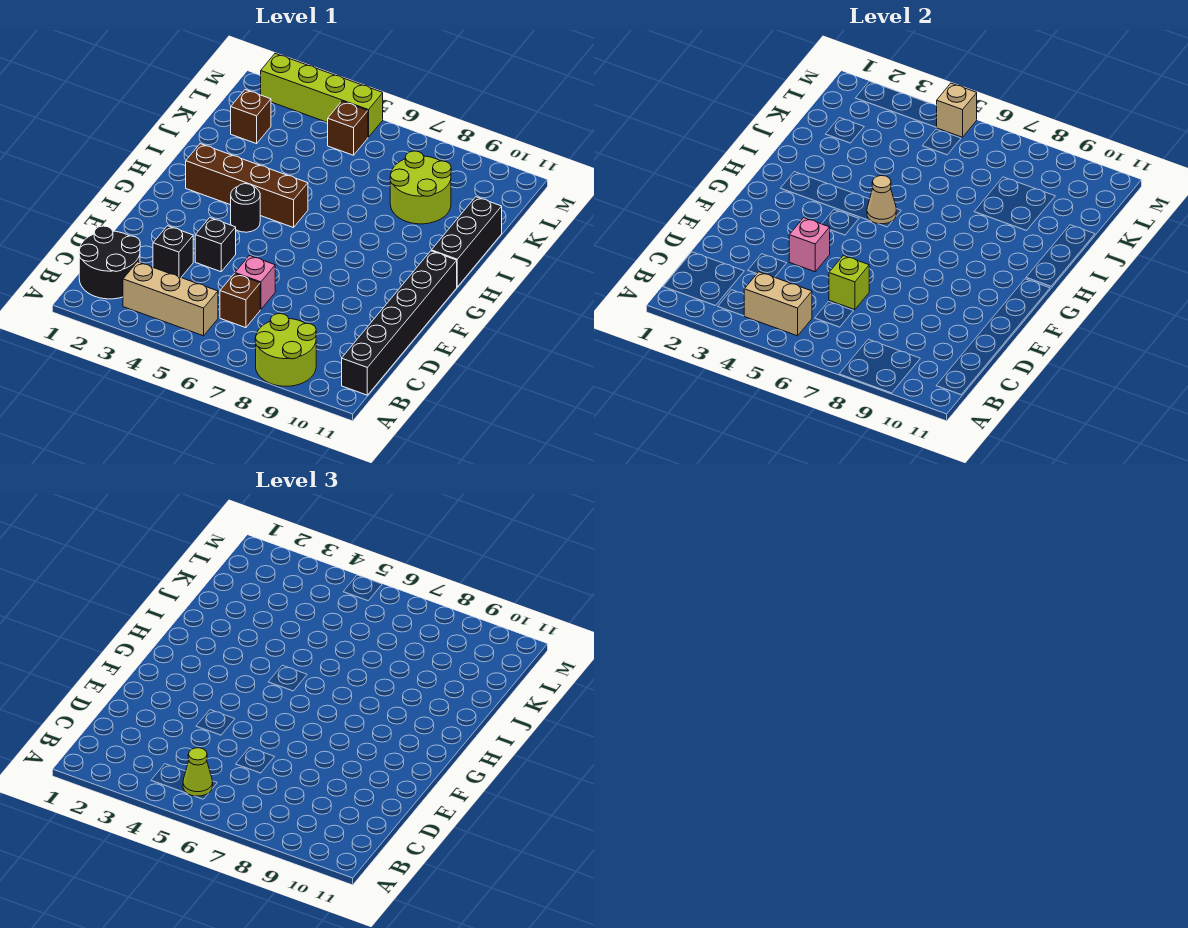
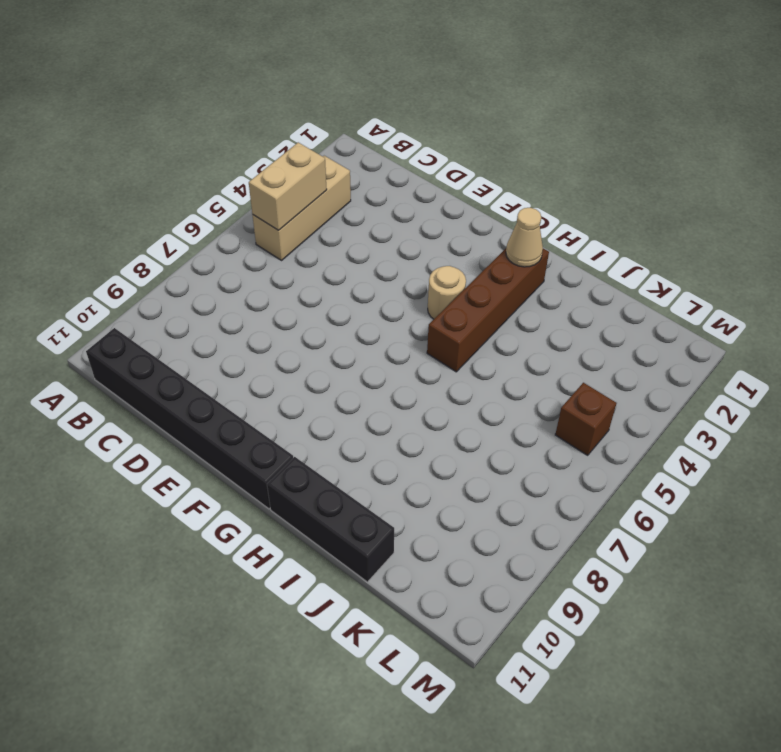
tan 1x1 round brick [428,266,466,319] -> black 1x1 round brick [231,184,260,232]
tan 1x1 cone [506,208,543,267] -> tan 1x1 cone moved to [867,176,896,224]
none -> lime 2x2 round brick [255,314,316,386]
none -> black 2x2 round brick [79,226,140,299]
none -> brown 1x1 brick [220,274,260,328]

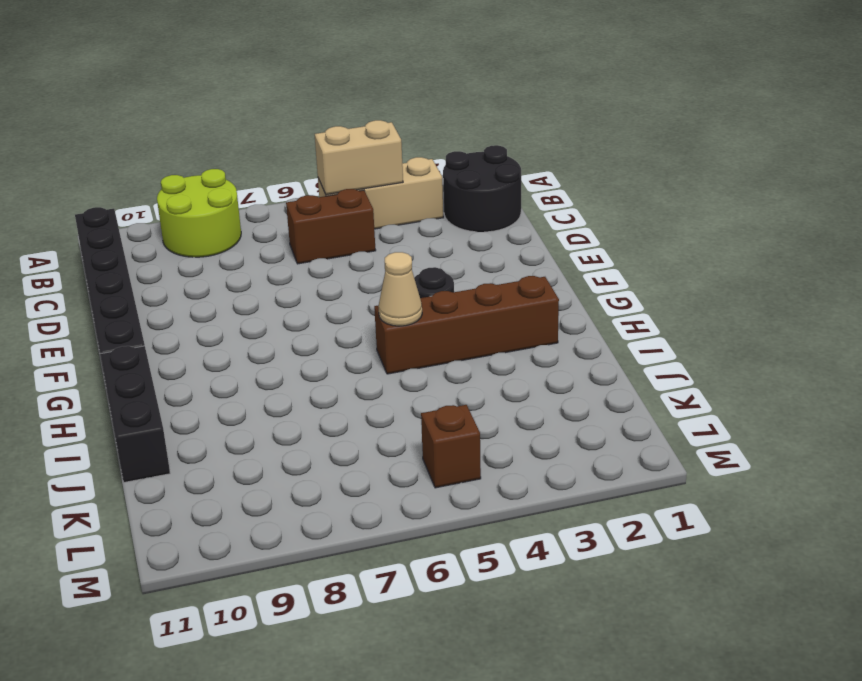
brown 1x2 brick [286,189,376,264] -> brown 1x1 brick [220,274,260,328]
none -> black 1x1 brick [153,226,193,277]
none -> pink 1x1 brick [235,255,275,310]
none -> black 1x1 brick [195,218,236,272]

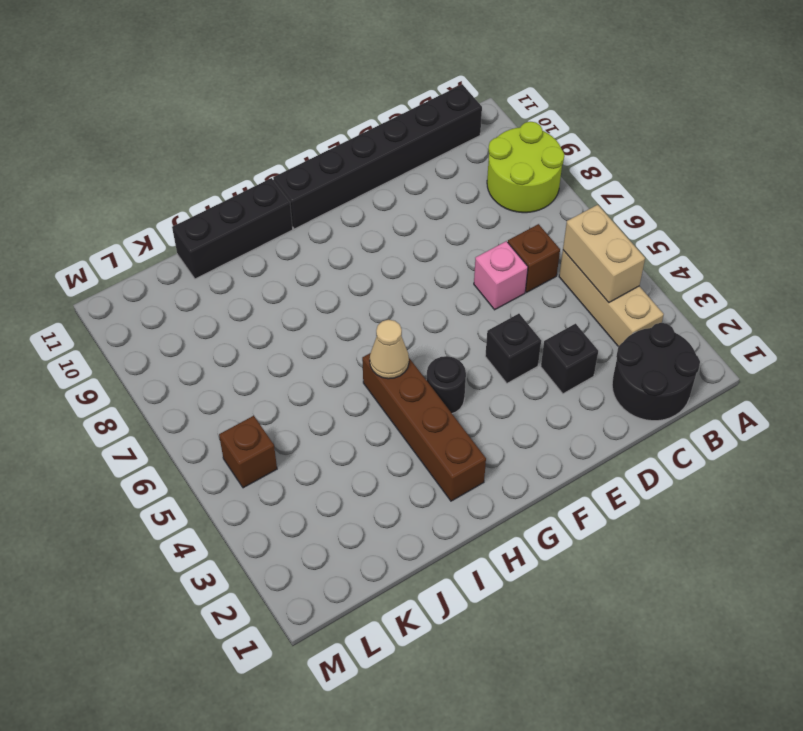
none -> lime 2x2 round brick [390,151,451,224]
none -> brown 1x1 brick [231,90,271,144]
none -> lime 1x4 brick [261,54,383,137]

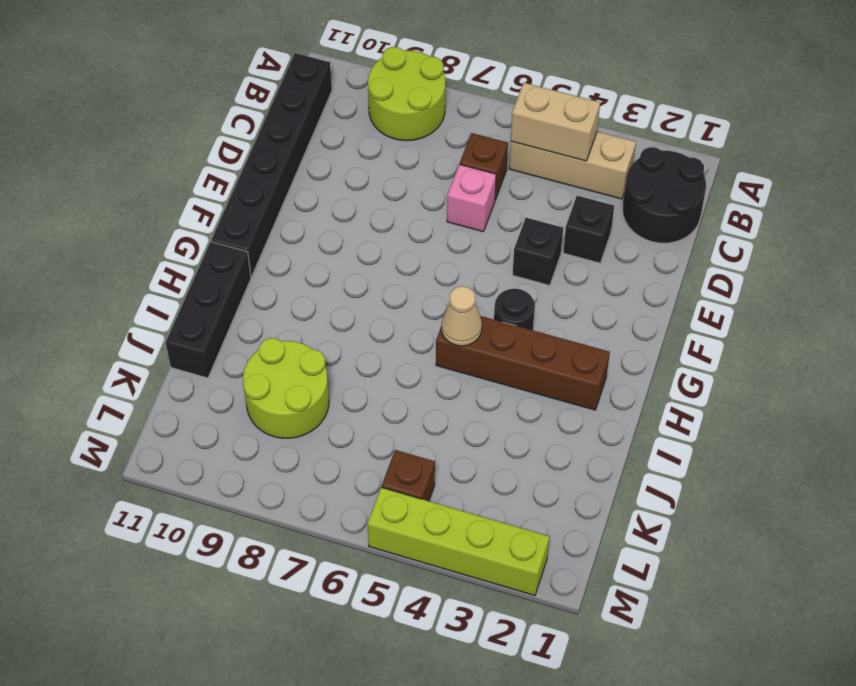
none -> brown 1x1 brick [231,90,271,144]
none -> lime 1x1 brick [829,255,869,310]
none -> pink 1x1 brick [789,218,830,272]

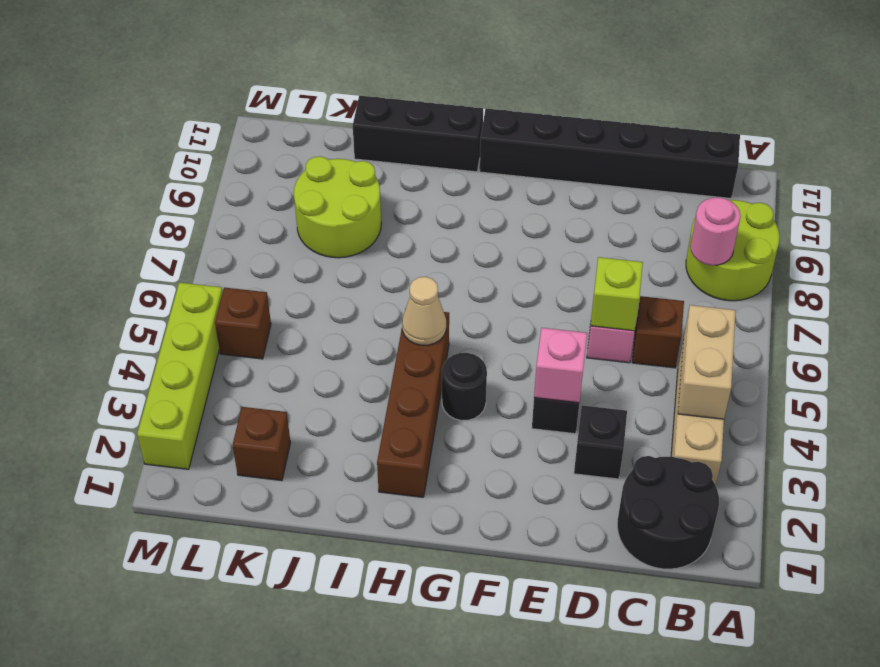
pink 1x1 round brick [690,197,741,265] -> none
none -> tan 1x1 brick [936,83,977,137]
none -> lime 1x1 cone [183,748,213,796]

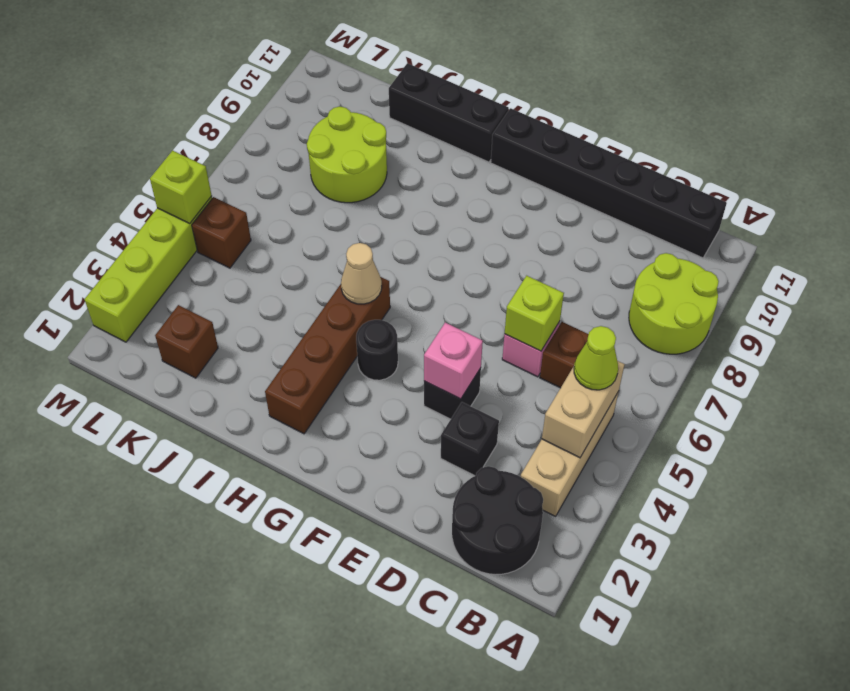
lime 1x1 brick [150,151,212,223] -> tan 1x1 brick [936,83,977,137]

